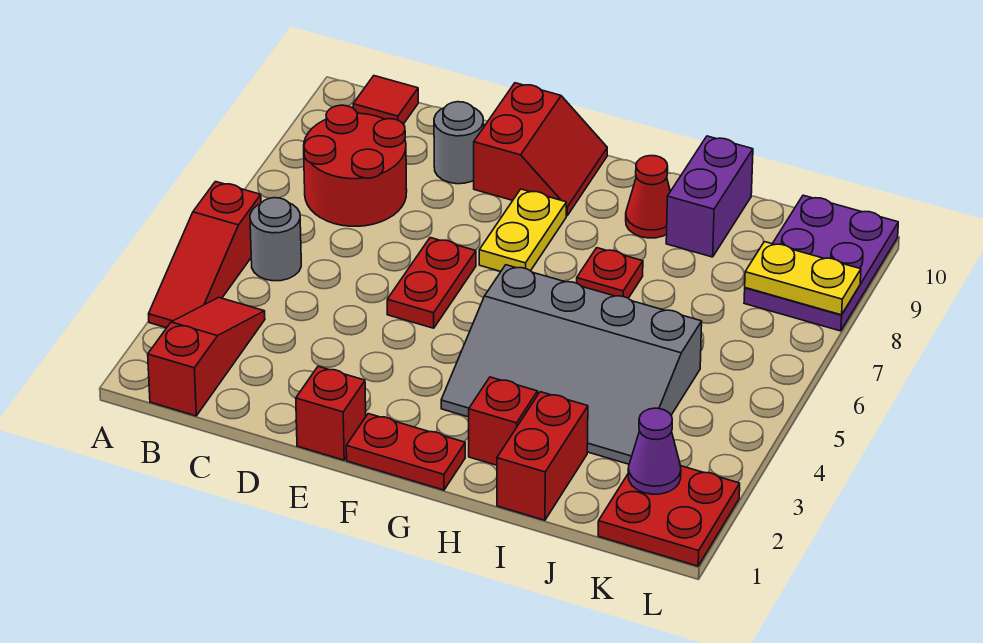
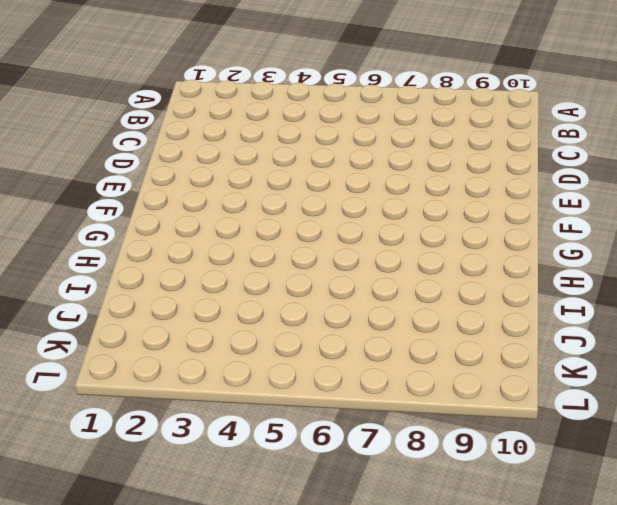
none -> red 1x3 slope [149,182,261,328]
none -> red 1x3 slope [148,297,265,416]
none -> grey 1x1 round brick [250,198,301,281]

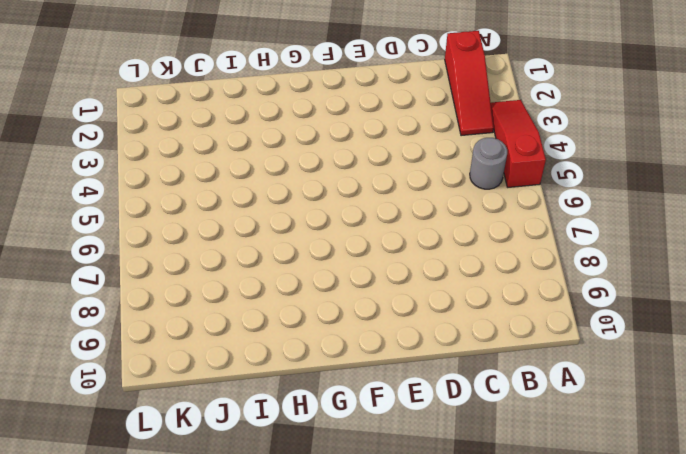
none -> red 2x2 round brick [304,105,407,226]
none -> red 1x1 tile [353,76,418,124]
none -> grey 1x1 round brick [434,102,484,184]

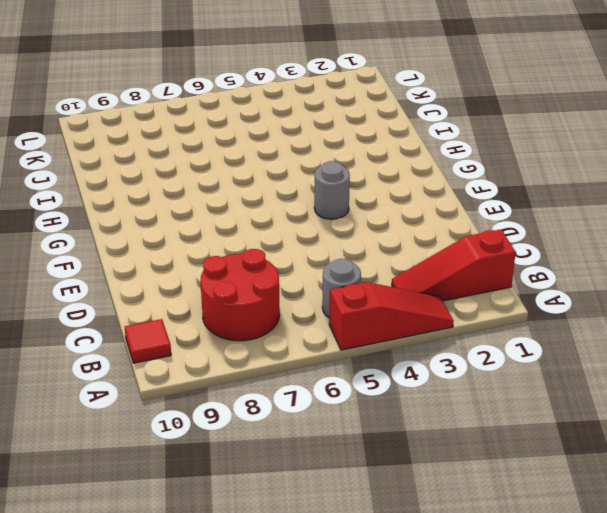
grey 1x1 round brick [314,161,350,219] -> grey 1x1 round brick moved to [434,102,484,184]
none -> red 1x1 brick [296,366,366,460]
none -> red 1x2 plate [387,238,476,328]
none -> red 2x2 slope [474,83,607,216]

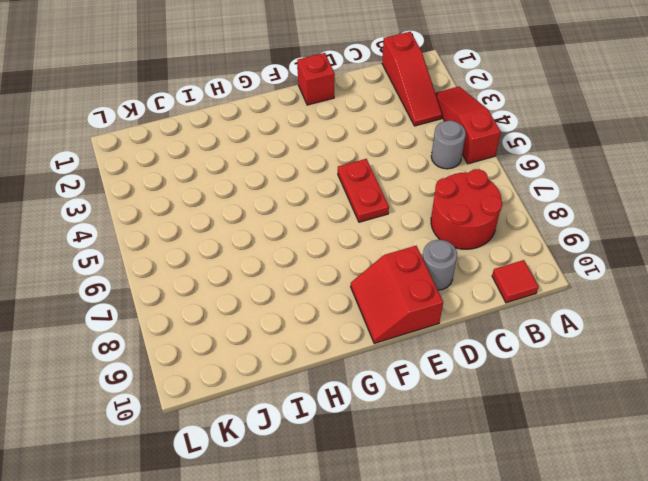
none -> red 1x2 plate [346,414,465,490]
none -> yellow 1x2 plate [479,189,566,271]
none -> grey 3x4 slope [441,265,702,464]

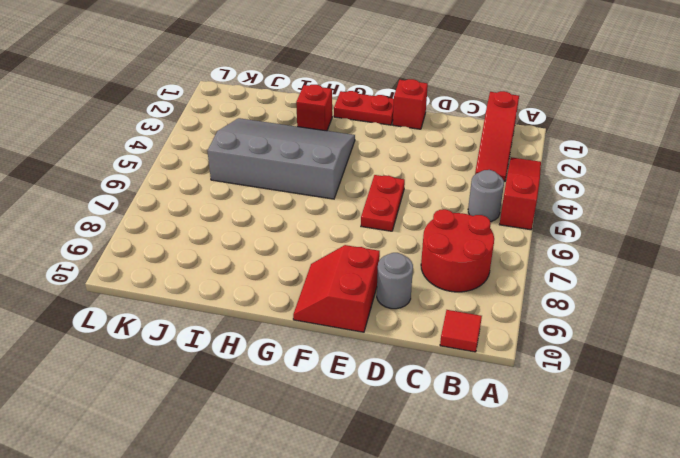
none -> yellow 1x2 plate [479,189,566,271]
none -> red 1x1 plate [577,248,643,298]
none -> red 1x1 cone [626,156,670,238]

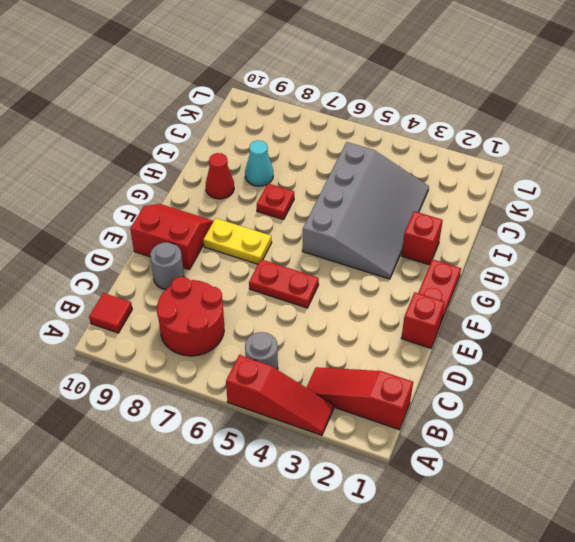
cyan 1x1 cone [245,140,273,186] -> none
none -> red 1x2 brick [497,392,588,520]
none -> purple 1x2 brick [666,136,753,257]
none -> red 2x2 plate [598,466,740,566]

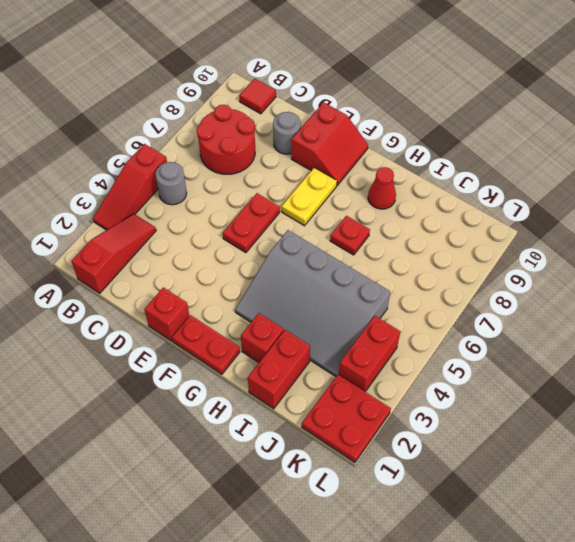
red 1x2 brick [338,316,400,392] -> none
none -> purple 1x2 brick [666,136,753,257]
none -> purple 2x3 plate [744,195,898,331]
none -> purple 1x1 cone [628,408,681,494]

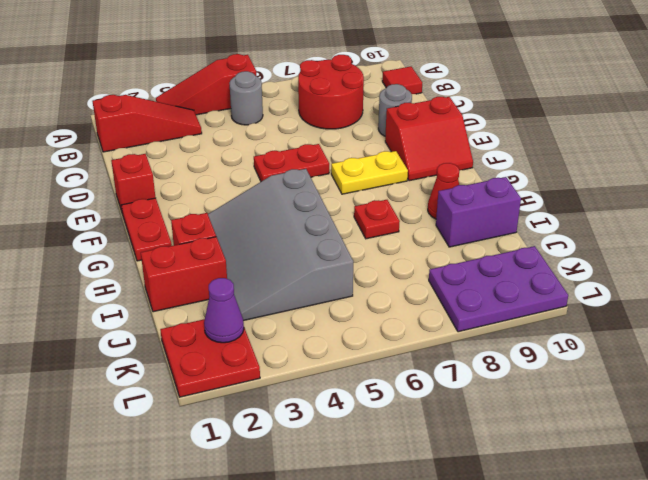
none -> yellow 1x2 plate [745,242,861,315]

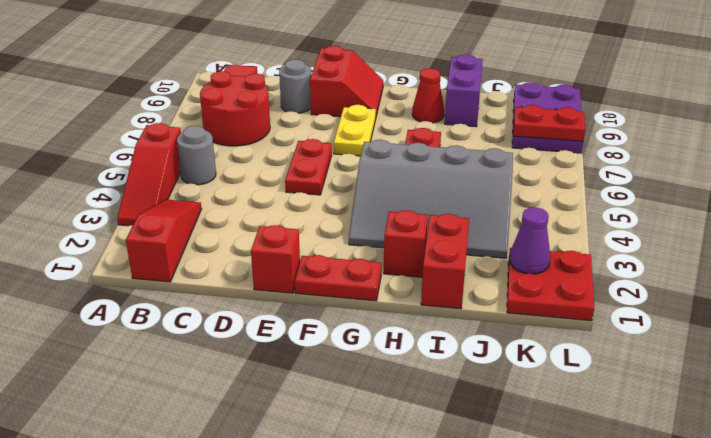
red 1x2 plate [514,105,585,141] -> yellow 1x2 plate [745,242,861,315]

